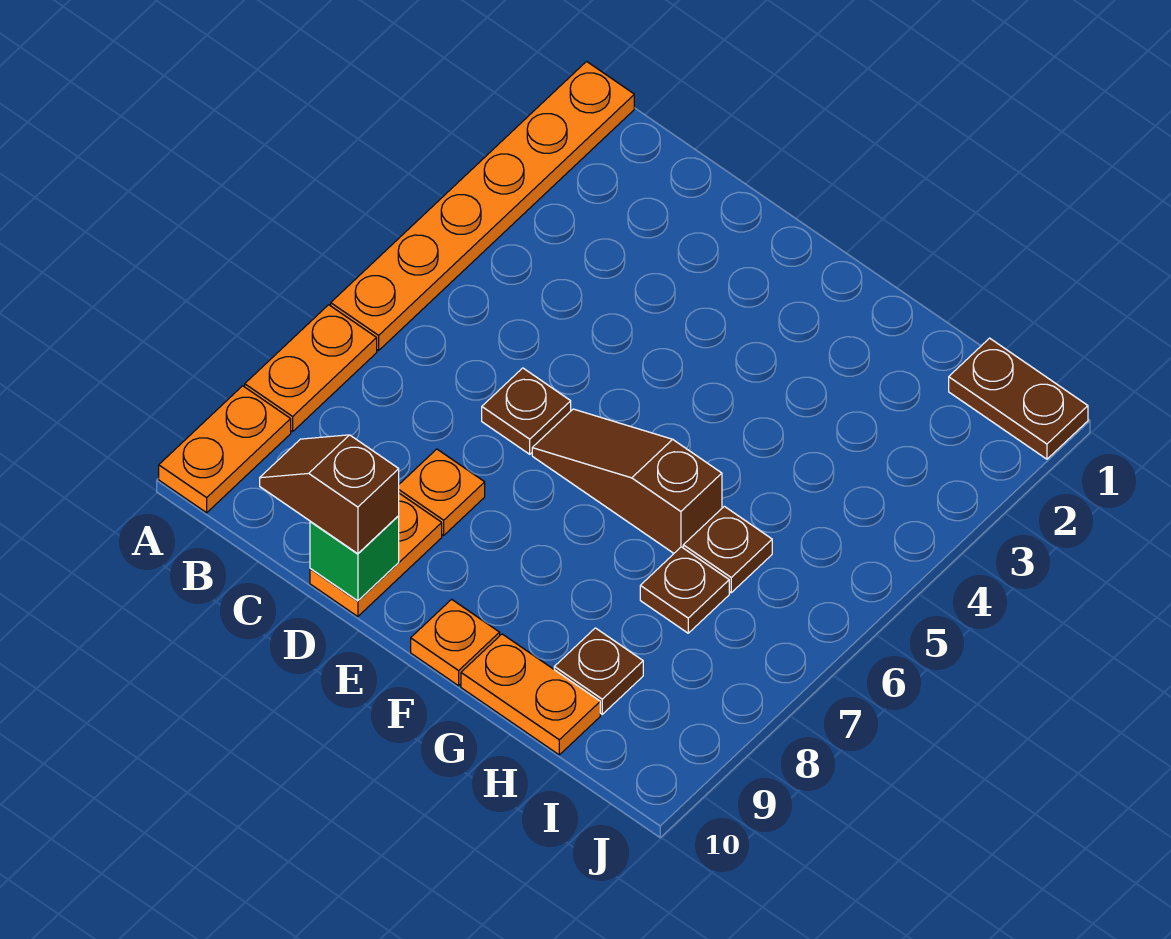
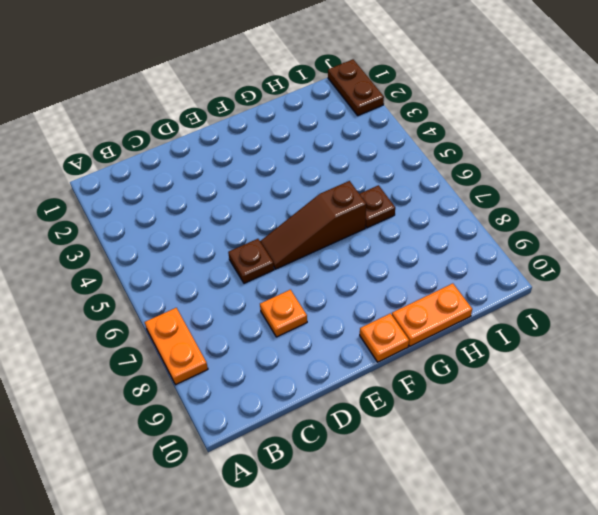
brown 1x2 plate [328,59,384,116] -> brown 1x2 plate turned to [949,338,1088,459]
none -> orange 1x6 plate [331,62,634,350]
none -> orange 1x2 plate [159,386,291,513]
none -> orange 1x2 plate [310,493,442,617]

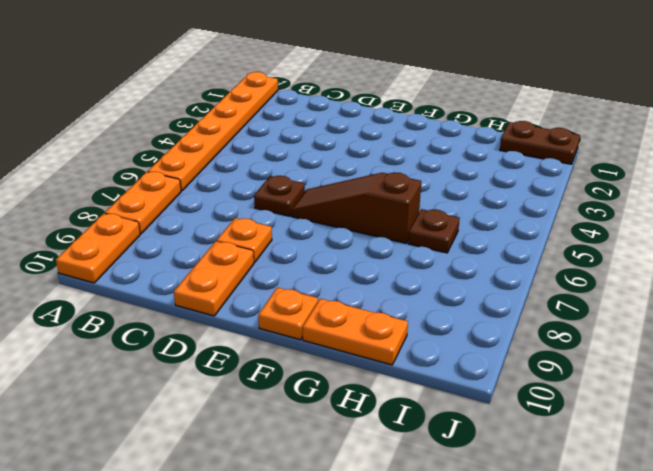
none -> brown 1x1 plate [640,547,729,633]
none -> brown 1x1 plate [554,628,643,714]
none -> green 1x1 brick [310,516,399,601]

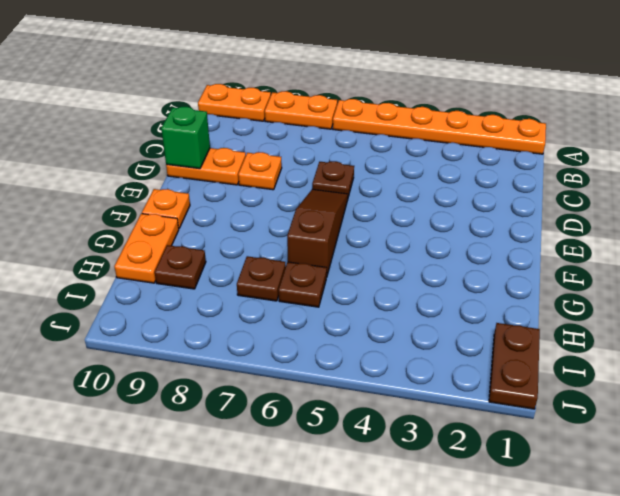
none -> brown 1x2 slope [260,435,399,554]

